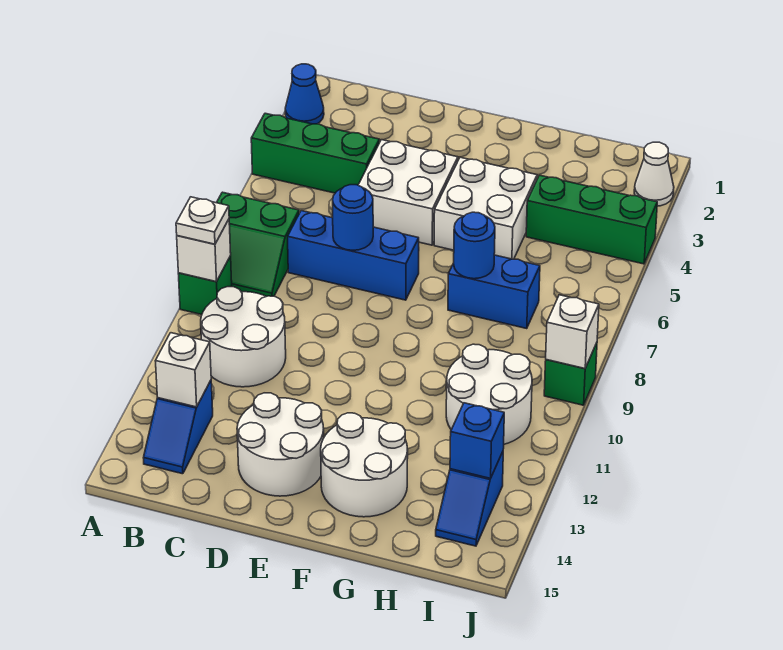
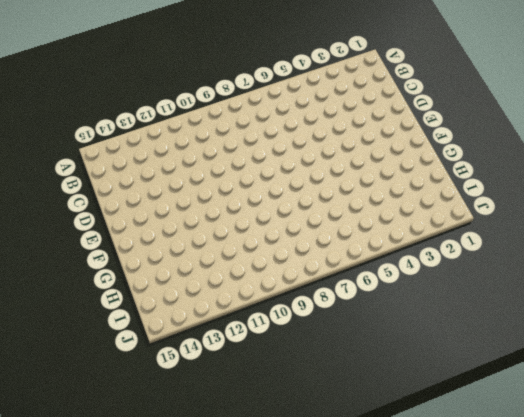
none -> blue 1x1 cone [285,64,324,124]
none -> green 1x3 brick [251,113,379,193]
none -> green 2x2 slope [217,192,299,297]

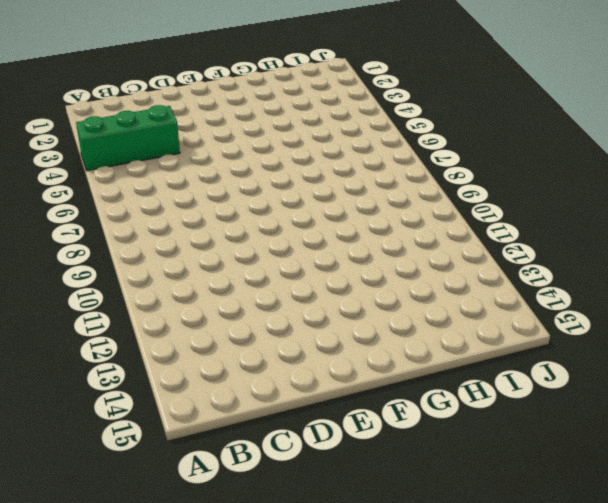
none -> blue 1x1 cone [285,64,324,124]
none -> green 2x2 slope [217,192,299,297]
none -> green 1x1 brick [178,256,232,315]

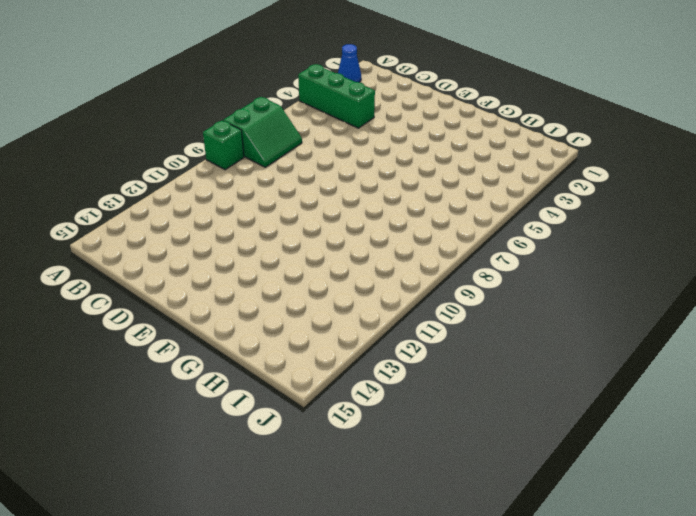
green 2x2 slope [223,97,302,167] -> green 2x2 slope turned to [217,192,299,297]
none -> white 2x2 round brick [201,287,286,387]
none -> blue 1x2 slope [144,381,213,474]
none -> blue 1x3 brick [288,211,419,300]

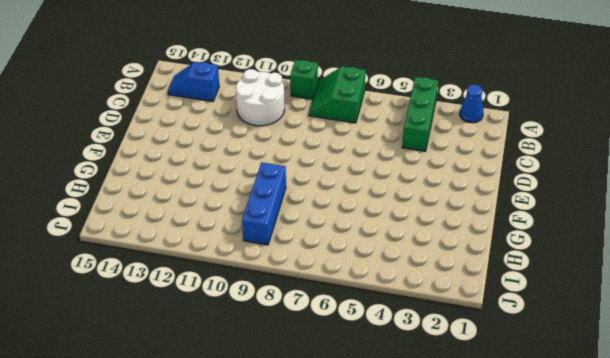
blue 1x3 brick [242,162,286,245] -> blue 1x3 brick moved to [288,211,419,300]
none -> white 2x2 brick [358,140,458,245]
none -> white 2x2 round brick [237,393,324,496]
none -> white 2x2 brick [434,157,537,259]

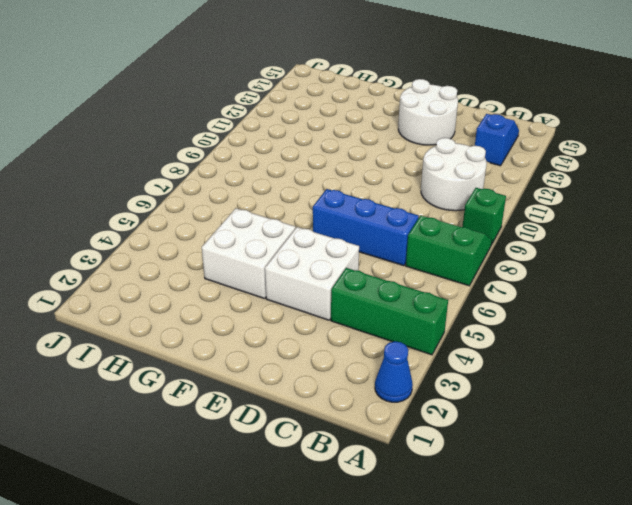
none -> white 2x2 round brick [321,413,408,517]
none -> blue 1x2 brick [448,255,540,328]
none -> green 1x3 brick [526,175,657,264]

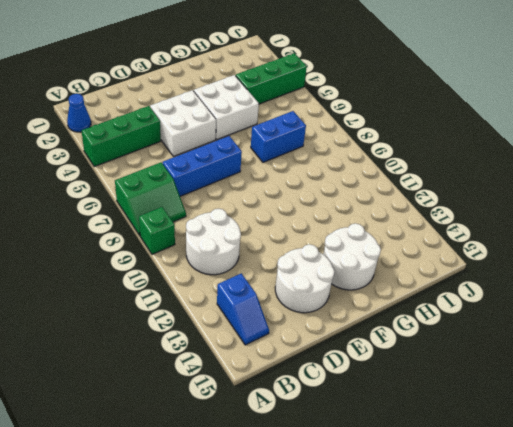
none -> white 2x2 round brick [446,344,532,444]
none -> blue 1x2 slope [436,452,503,546]
none -> white 1x1 cone [634,142,674,206]

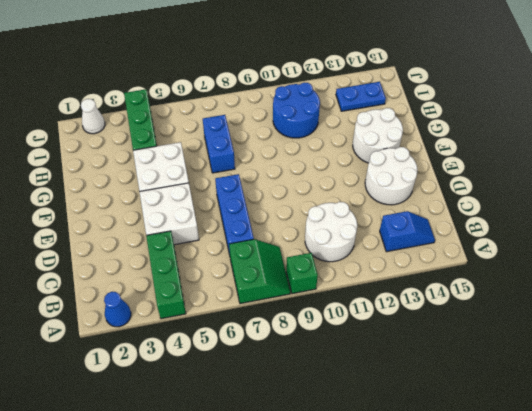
blue 2x2 round brick [273,83,320,138] -> white 2x2 round brick [446,344,532,444]
blue 1x2 plate [336,82,386,111] -> blue 1x2 slope [436,452,503,546]
none -> green 1x1 brick [544,343,597,405]
none -> white 1x1 brick [177,219,231,282]
none -> white 1x1 brick [156,333,211,407]

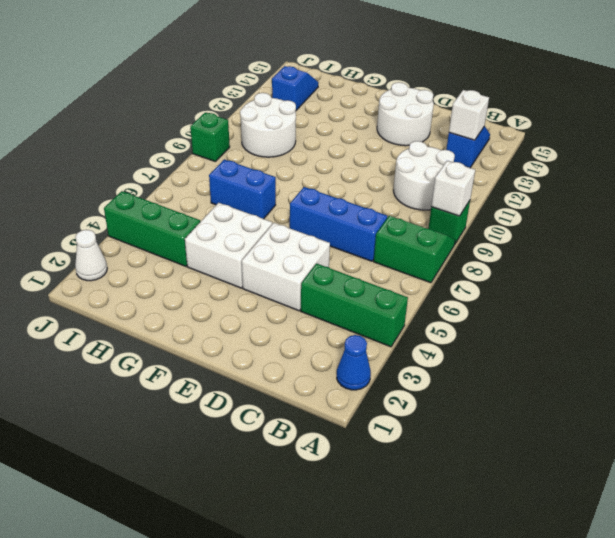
none -> white 2x2 round brick [321,413,408,517]
none -> blue 1x1 round brick [333,185,373,250]
none -> blue 1x1 round brick [454,212,495,279]

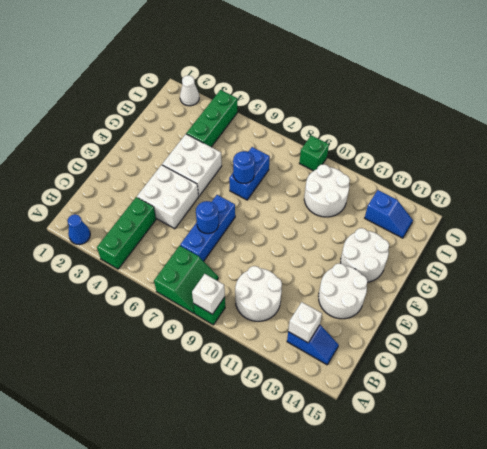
none -> blue 1x1 brick [450,403,504,478]
none -> white 1x1 brick [546,295,599,369]
none -> white 1x1 plate [176,197,229,244]

